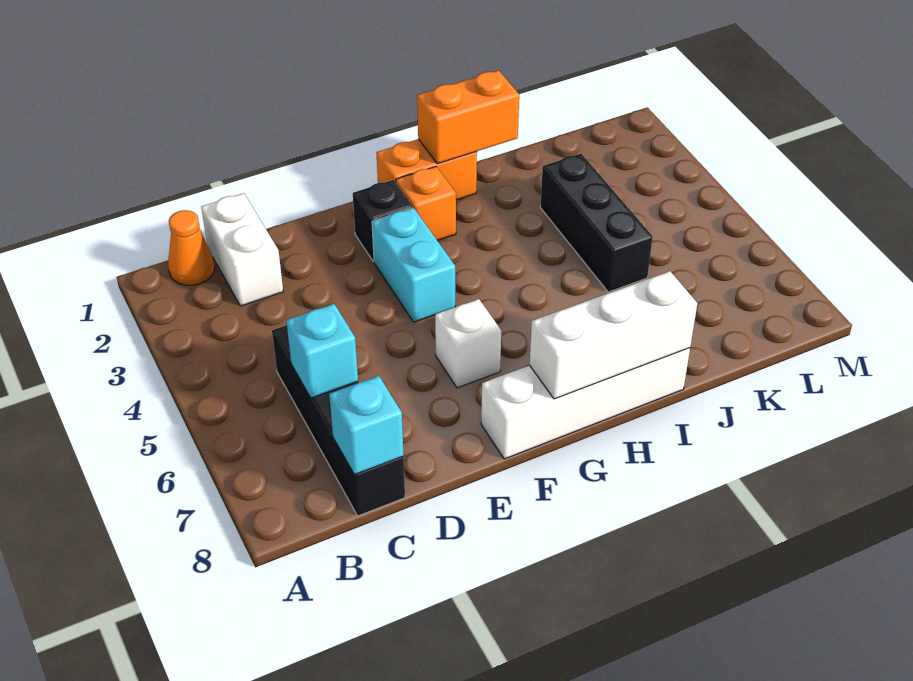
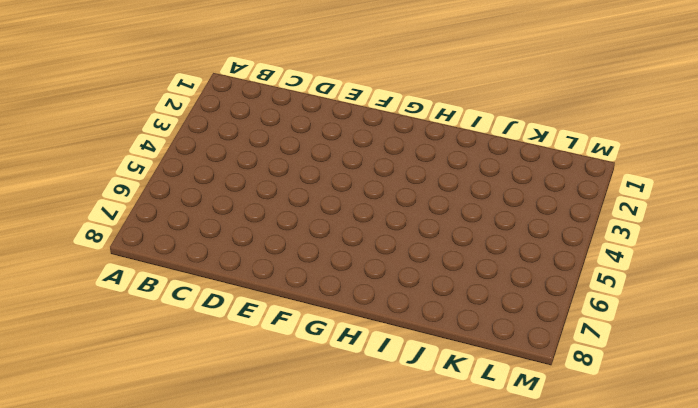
none -> orange 1x1 cone [168,210,215,285]
none -> white 1x2 brick [201,193,283,306]
none -> black 1x4 brick [272,325,405,516]

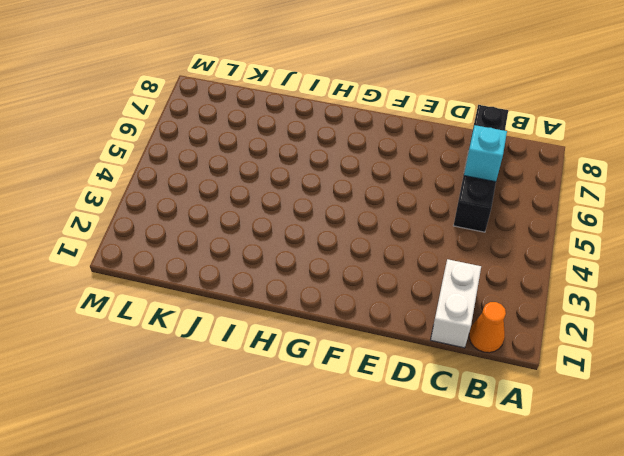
none -> black 1x1 brick [353,180,413,262]
none -> cyan 1x2 brick [372,208,455,322]
none -> white 1x1 brick [435,299,501,388]

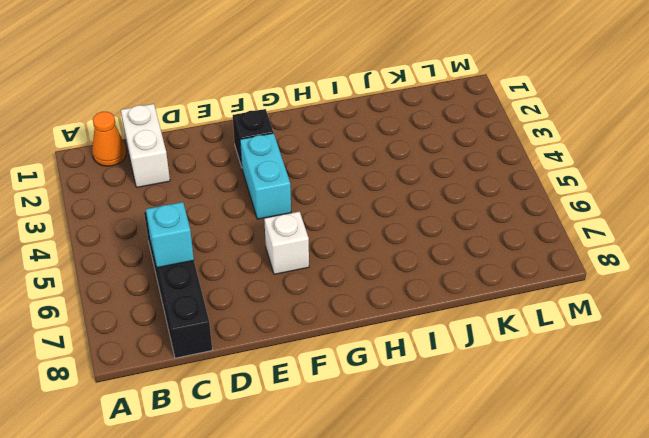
none -> white 1x4 brick [481,348,690,459]
none -> orange 1x2 brick [376,139,477,200]
none -> orange 1x1 brick [396,166,456,240]

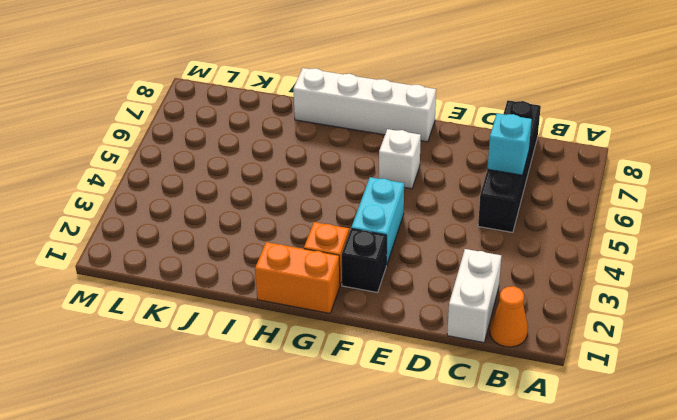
none -> black 1x3 brick [540,154,653,292]
none -> cyan 1x1 brick [329,376,404,475]
none -> white 1x3 brick [529,271,697,399]

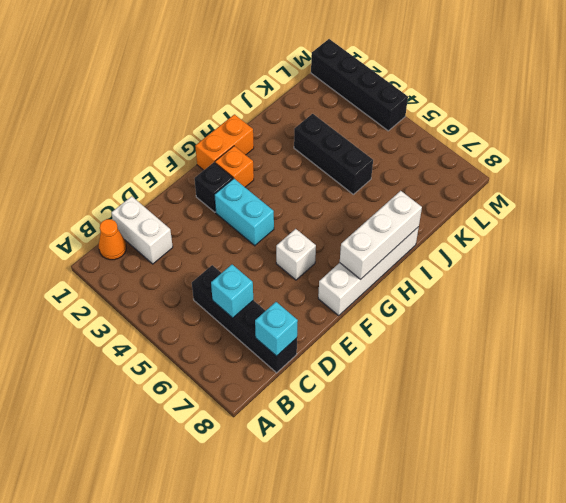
black 1x4 brick [311,39,408,131] -> none
none -> orange 1x2 brick [417,70,519,164]

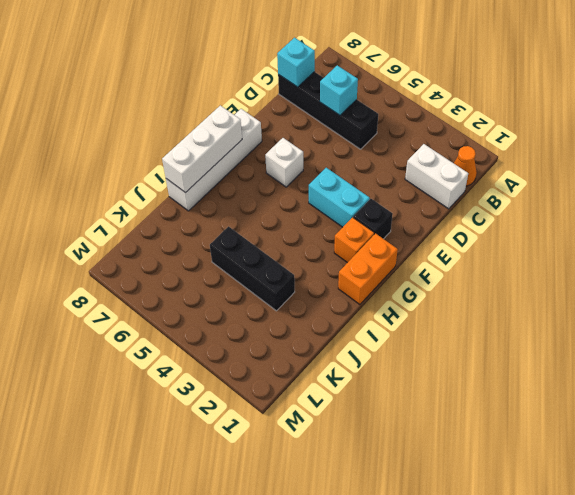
none -> orange 1x2 brick [417,70,519,164]

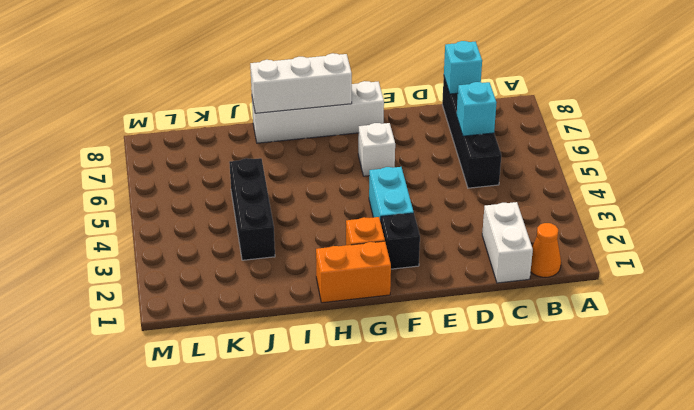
none -> orange 1x2 brick [417,70,519,164]

